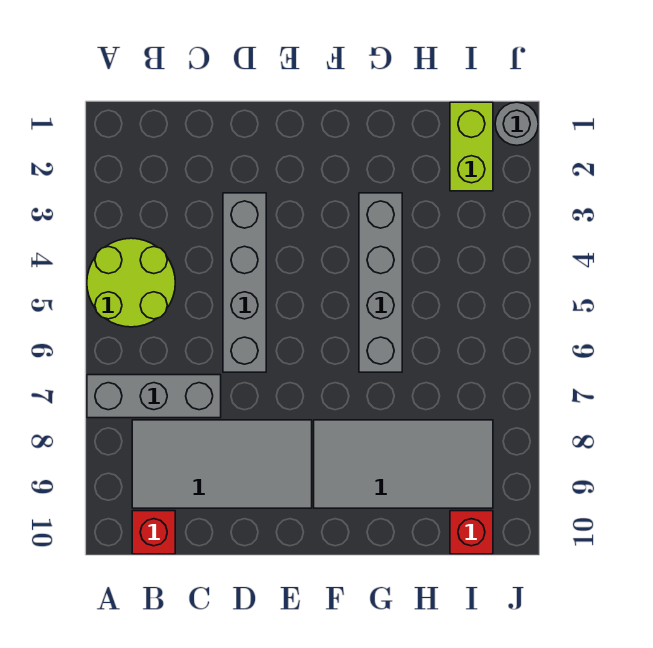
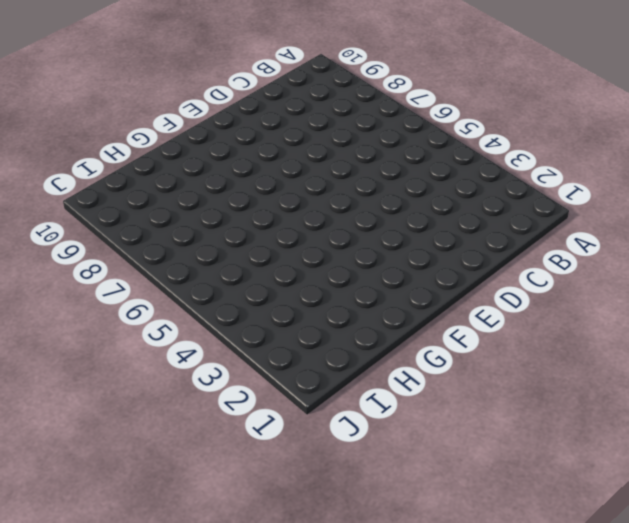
none -> lime 2x2 round brick [87,238,175,327]
none -> grey 1x3 brick [87,375,221,418]

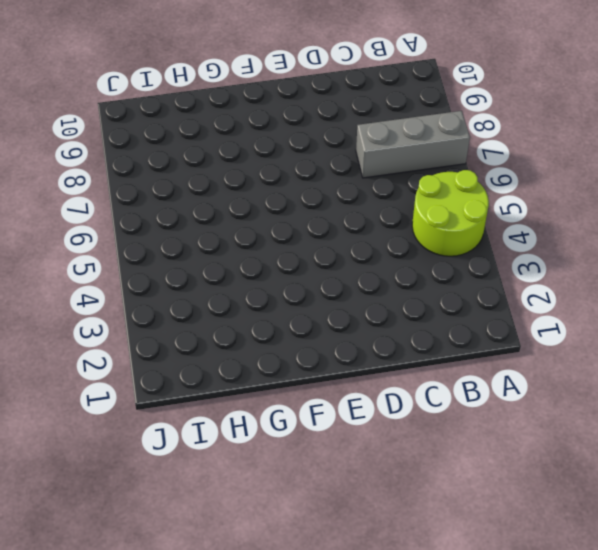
none -> grey 2x4 tile [132,420,312,508]
none -> red 1x1 brick [132,511,175,554]

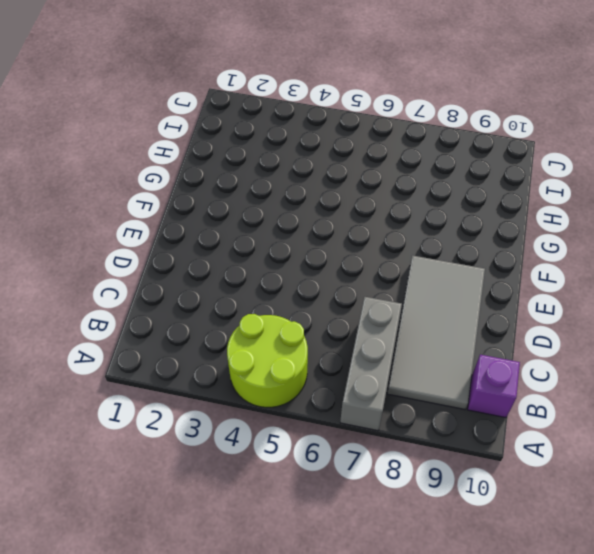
purple 1x1 brick [468,355,520,418] -> red 1x1 brick [132,511,175,554]
none -> grey 1x4 brick [223,193,266,372]
none -> grey 2x4 tile [314,420,493,508]

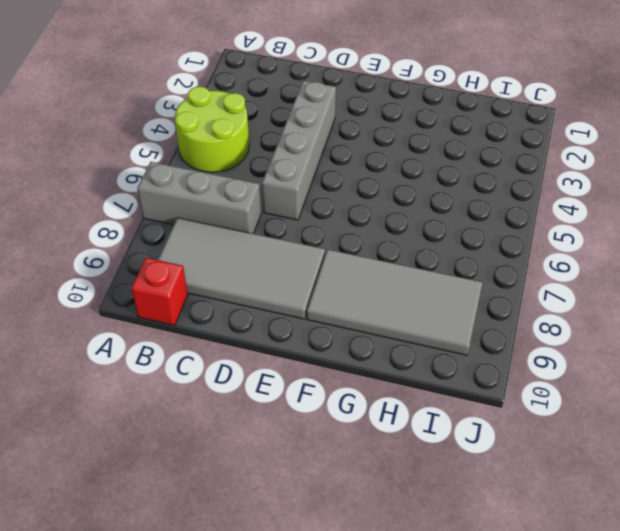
none -> grey 1x4 brick [359,193,402,372]
none -> lime 1x2 brick [450,102,493,191]

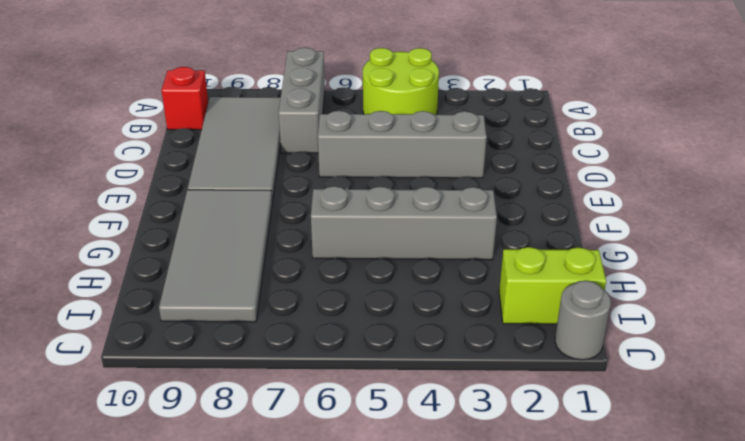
none -> red 1x1 brick [450,511,493,554]

